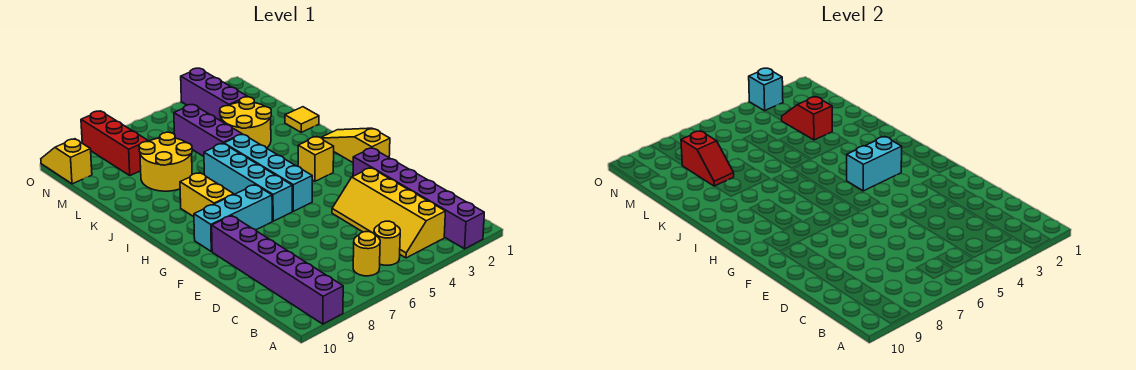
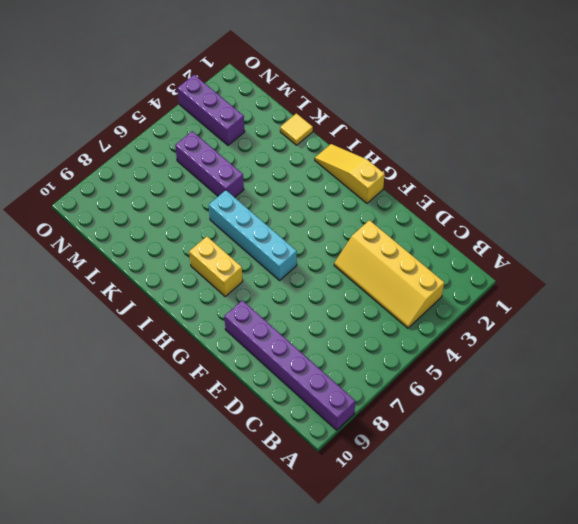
none -> purple 1x6 brick [353,148,484,249]
none -> yellow 1x1 round brick [374,221,400,265]
none -> yellow 1x1 round brick [353,232,380,276]

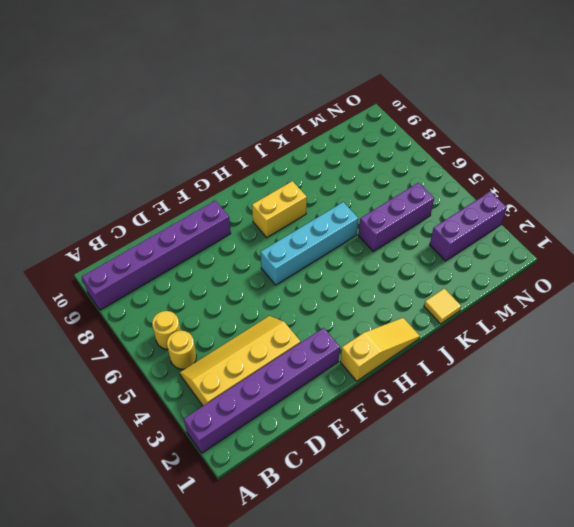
none -> cyan 1x4 brick [224,135,312,211]
none -> cyan 1x3 brick [194,185,272,252]
none -> yellow 1x1 brick [298,137,334,181]

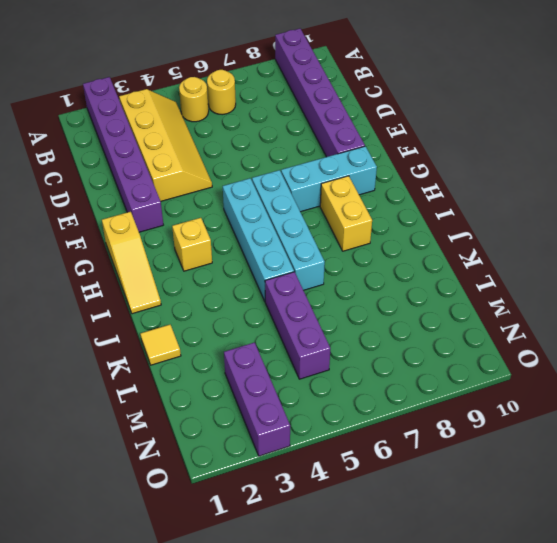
none -> yellow 2x2 round brick [220,97,271,148]
none -> yellow 2x2 round brick [139,132,192,191]
none -> red 1x3 brick [81,111,148,175]

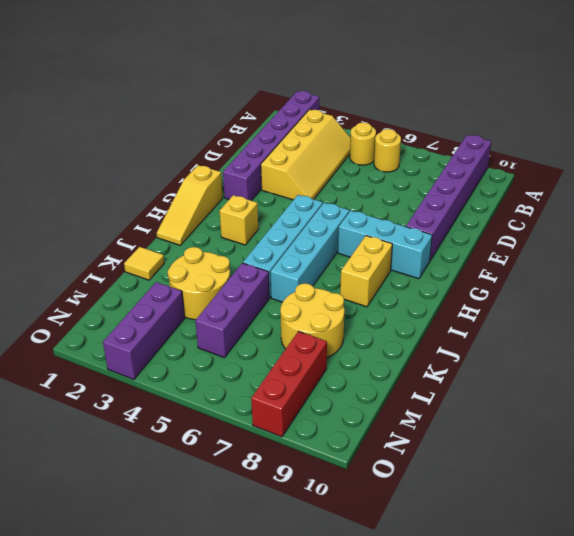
none -> yellow 1x2 slope [41,139,92,184]
none -> cyan 1x2 brick [847,137,902,191]
none -> red 1x2 slope [781,97,832,140]

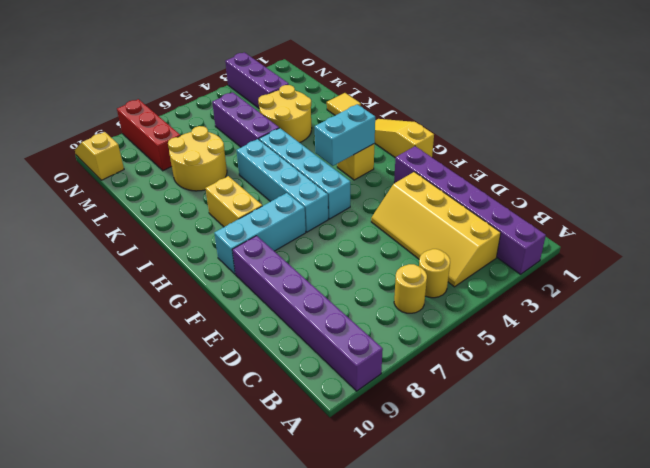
none -> red 1x2 slope [781,97,832,140]
none -> red 1x2 slope [681,131,734,186]
none -> cyan 1x1 brick [749,68,783,111]

